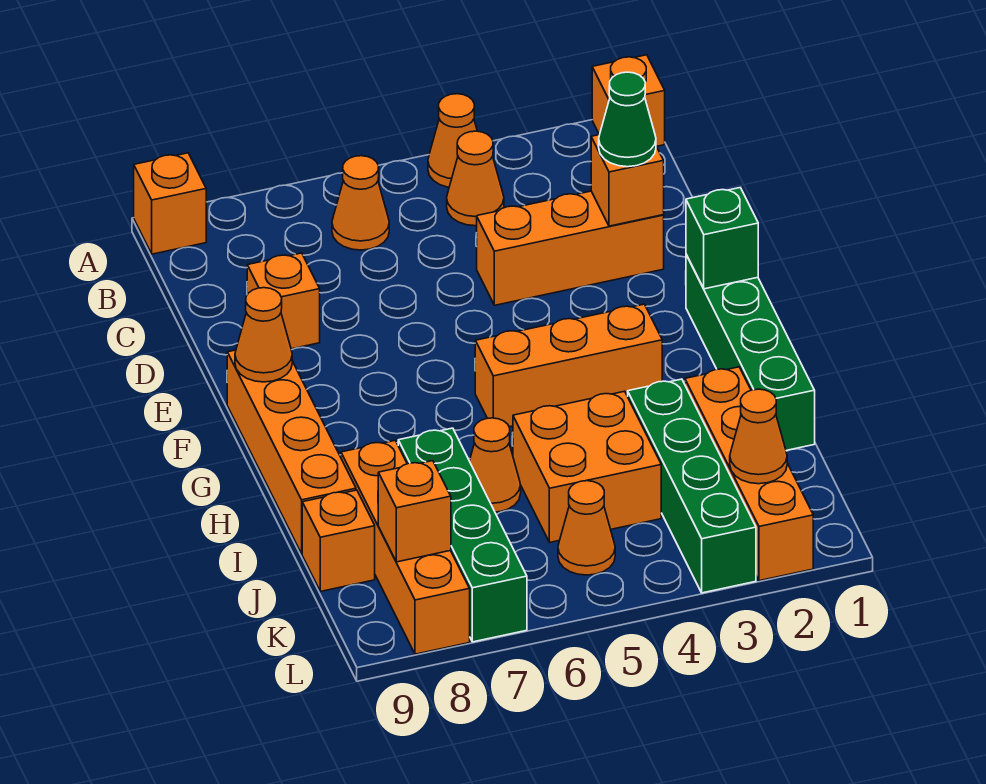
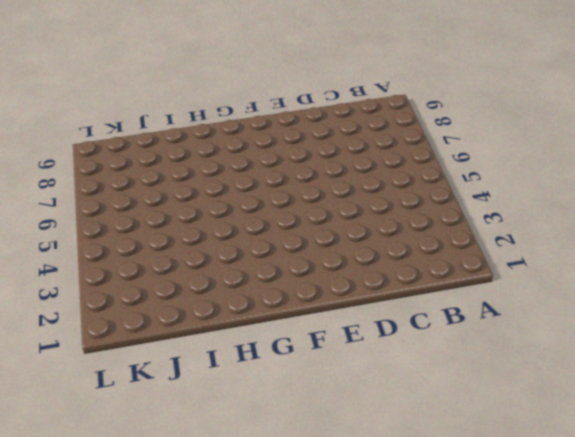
none -> orange 1x1 brick [592,55,665,146]
none -> orange 1x1 cone [428,94,477,187]
none -> orange 1x1 brick [134,153,206,254]

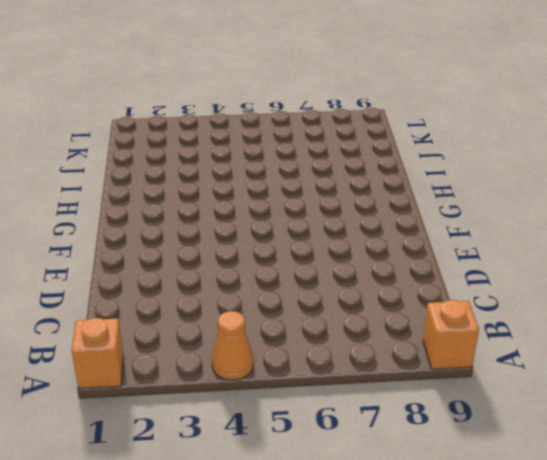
none -> orange 1x1 cone [447,131,504,226]
none -> orange 1x1 cone [332,156,389,250]
none -> orange 1x3 brick [477,191,664,305]

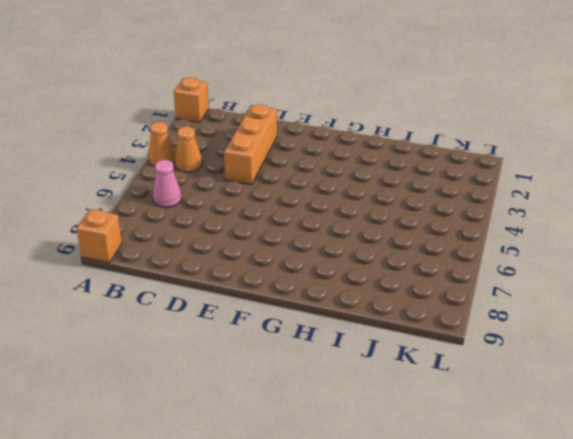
pink 1x1 cone [153,160,182,208] -> orange 1x1 cone [332,156,389,250]
none -> orange 1x1 brick [247,253,320,349]
none -> green 1x4 brick [686,255,815,450]
none -> orange 1x4 brick [227,350,356,554]

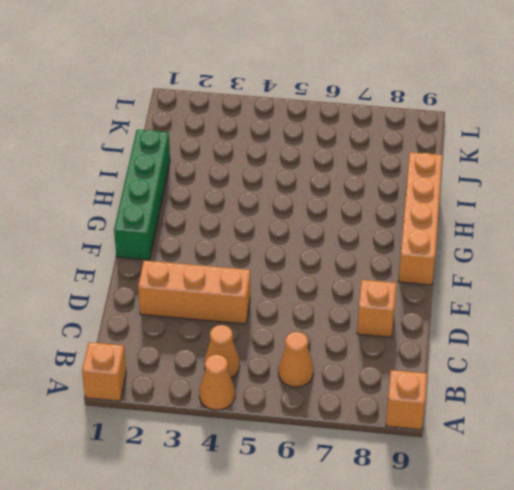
none -> orange 1x3 brick [475,304,662,427]
none -> orange 1x4 brick [685,367,813,581]
none -> green 1x4 brick [628,379,756,593]

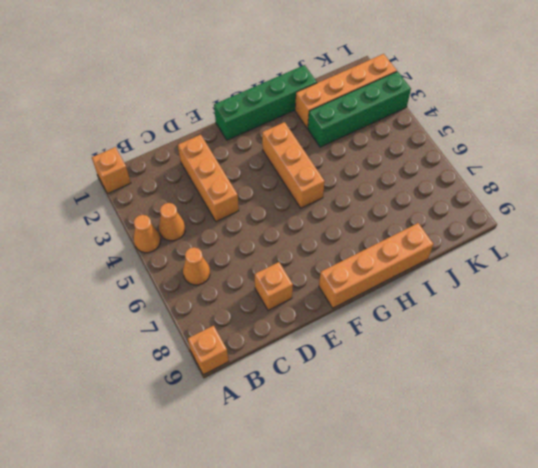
none -> orange 2x2 brick [513,391,661,542]
none -> orange 1x1 cone [470,418,521,512]
none -> green 1x4 brick [398,428,527,642]

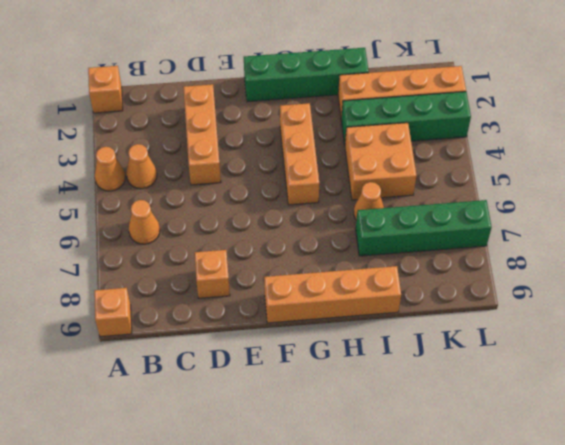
none -> orange 1x4 brick [341,441,470,654]
none -> orange 1x1 brick [302,490,375,591]
none -> orange 1x1 cone [558,481,615,575]

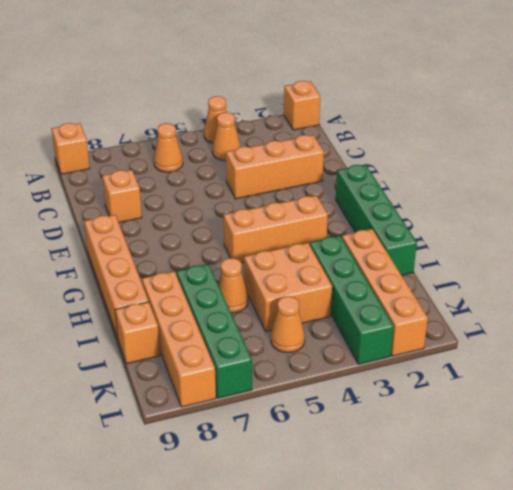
none -> orange 1x1 brick [591,135,664,226]
none -> green 1x1 brick [686,188,758,289]
none -> orange 1x1 cone [235,288,292,382]

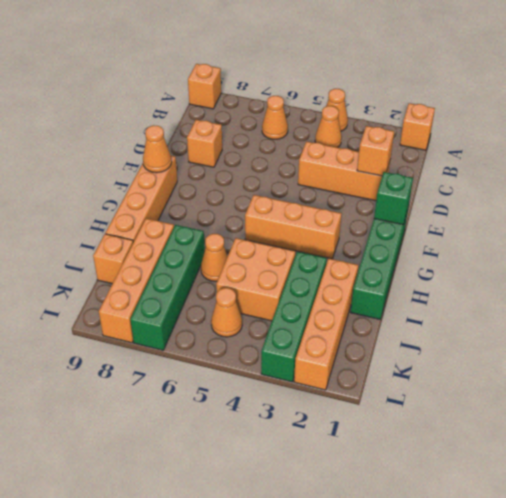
none -> orange 1x1 cone [730,389,787,484]
none -> orange 1x1 brick [378,461,451,562]
none -> green 1x1 cone [599,72,656,167]

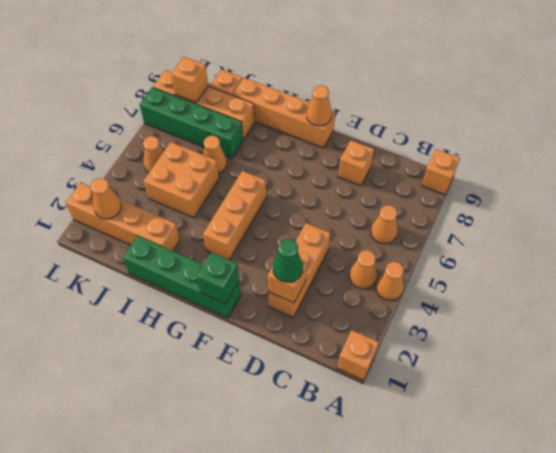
none -> green 1x4 brick [628,379,756,593]

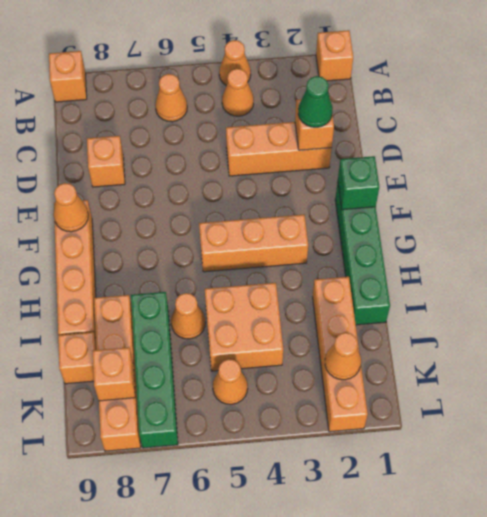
none -> green 1x4 brick [628,379,756,593]

